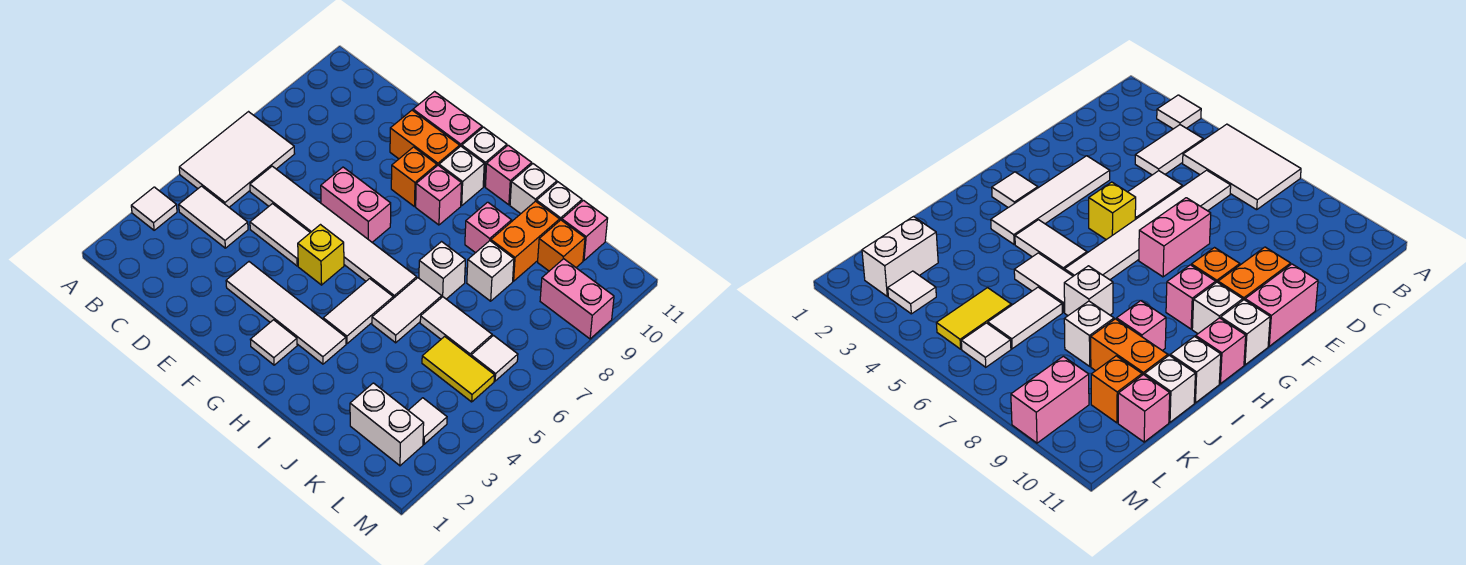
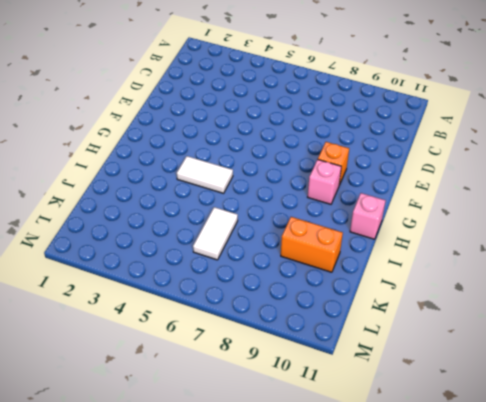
none -> white 1x1 tile [131,187,177,230]
none -> white 2x3 tile [179,112,295,207]
none -> white 1x2 tile [179,186,248,248]
none -> white 1x6 tile [250,166,417,298]

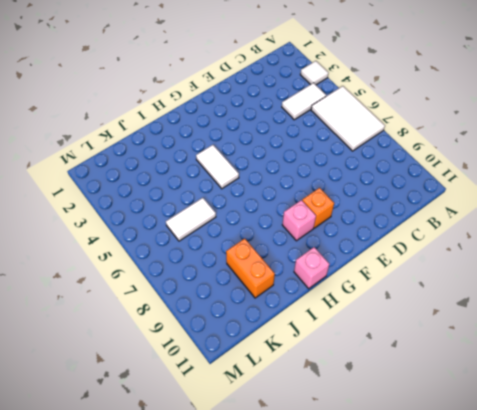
none -> white 1x6 tile [250,166,417,298]
none -> white 1x2 tile [250,204,310,266]
none -> white 1x4 tile [226,262,346,364]
none -> pink 1x2 brick [321,167,391,242]

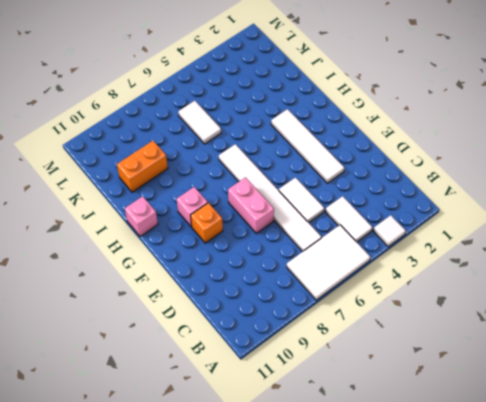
none -> orange 1x2 brick [390,110,460,166]
none -> pink 1x2 brick [413,92,482,147]
none -> yellow 1x1 brick [298,225,344,285]
none -> white 1x1 tile [250,320,297,365]

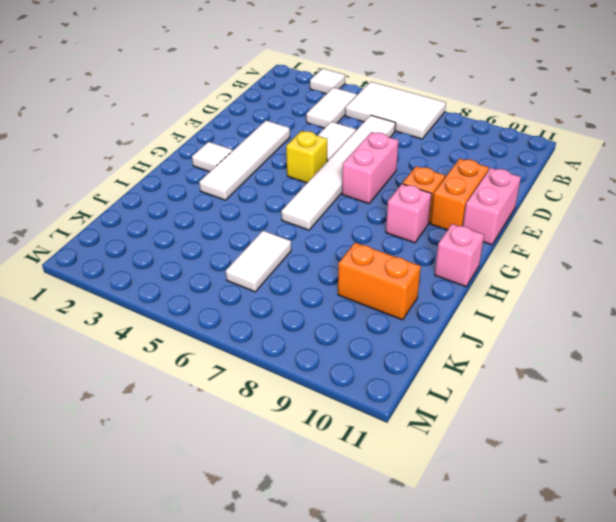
none -> white 1x1 brick [439,146,484,206]
none -> white 1x1 brick [462,127,507,186]
none -> white 1x2 tile [323,279,393,344]
none -> white 1x2 tile [372,278,442,343]

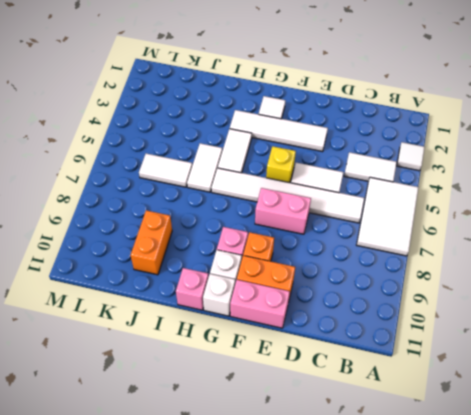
none -> white 1x1 brick [419,242,465,299]
none -> pink 1x1 brick [465,202,512,253]
none -> white 1x1 brick [510,164,557,214]
none -> white 1x1 brick [467,241,514,301]

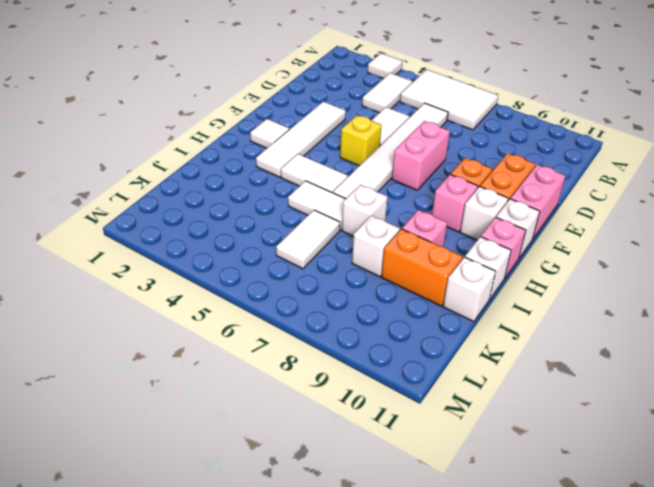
none -> white 1x2 brick [350,383,424,466]
none -> yellow 1x2 tile [422,336,494,402]
none -> orange 1x1 brick [538,220,585,271]
none -> pink 1x1 brick [562,200,608,260]

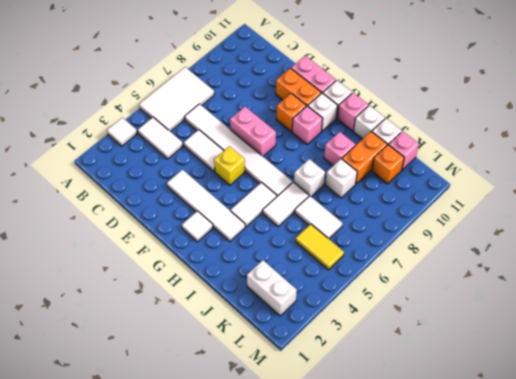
none -> white 1x1 tile [408,398,447,444]
none -> white 1x1 tile [471,336,518,381]
none -> pink 1x2 brick [540,259,614,339]

